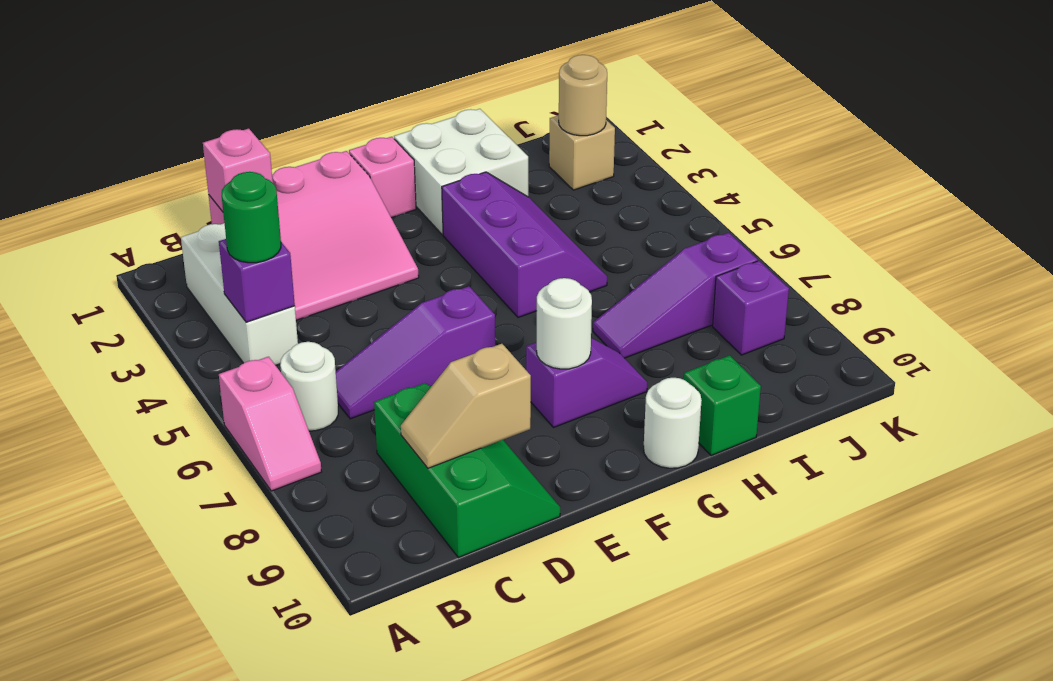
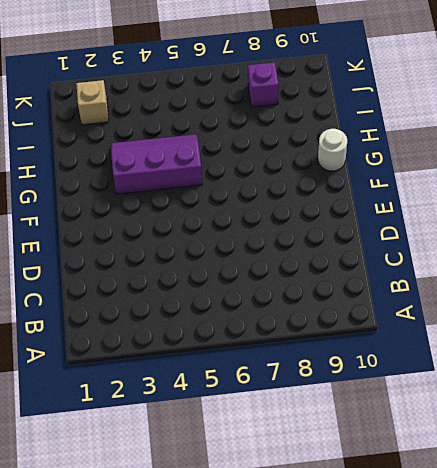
none -> pink 1x2 slope [219,357,321,491]
none -> white 1x3 brick [181,223,298,365]
none -> white 1x1 round brick [280,342,338,431]

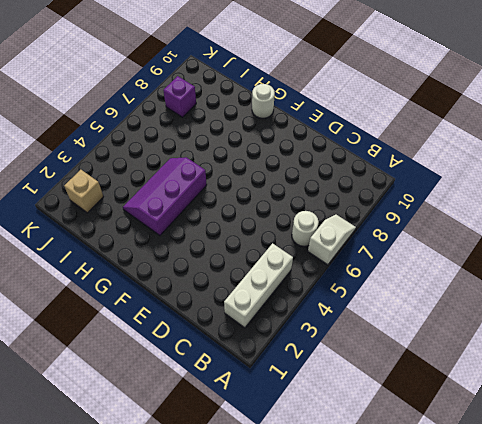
white 1x2 slope [308,215,356,265] -> pink 1x2 slope [219,357,321,491]
none -> pink 3x3 slope [209,151,419,320]
none -> purple 1x3 slope [336,286,495,419]
none -> green 2x3 slope [374,383,560,558]

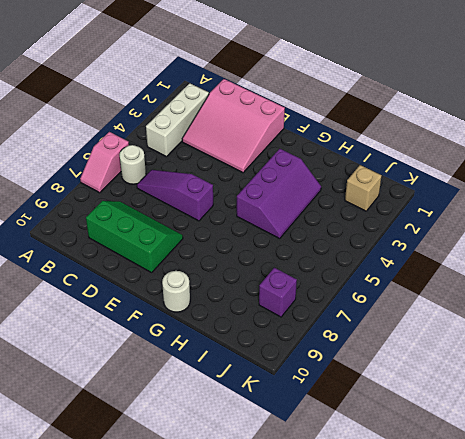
green 2x3 slope [86,201,183,273] -> green 2x3 slope turned to [374,383,560,558]
none -> pink 1x1 brick [349,137,416,218]
none -> purple 1x2 slope [526,338,647,428]
none -> white 2x2 brick [394,109,528,235]

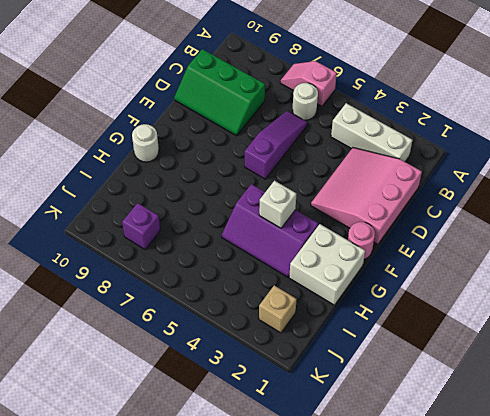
pink 1x1 round brick [348,222,375,259] -> pink 1x1 brick [349,137,416,218]
white 1x1 brick [259,181,296,228] -> none
none -> purple 1x2 slope [526,338,647,428]
none -> purple 1x3 slope [593,233,758,358]
none -> green 1x1 brick [684,355,761,456]

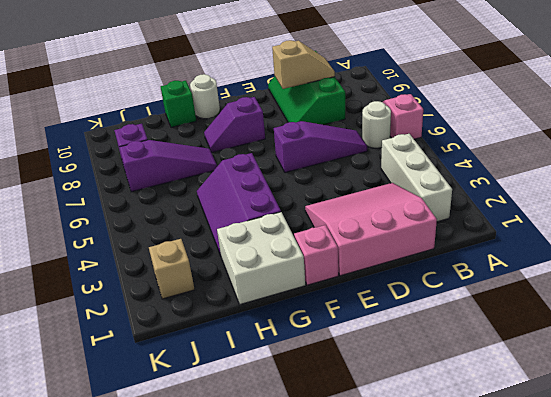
none -> purple 1x1 brick [219,239,295,322]
none -> pink 1x1 brick [203,129,273,212]
none -> white 1x1 round brick [537,278,592,369]

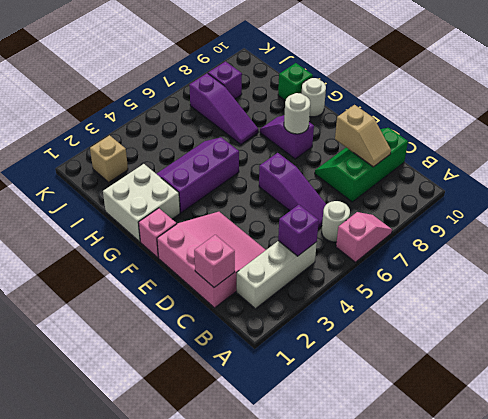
none -> tan 1x1 round brick [559,55,607,136]
none -> green 1x1 round brick [222,172,281,263]

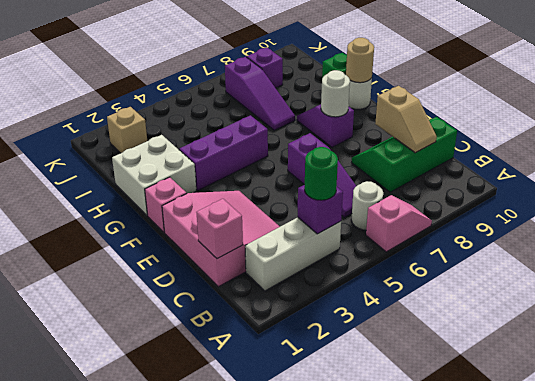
tan 1x1 round brick [346,38,374,83] -> tan 1x1 round brick moved to [559,55,607,136]

